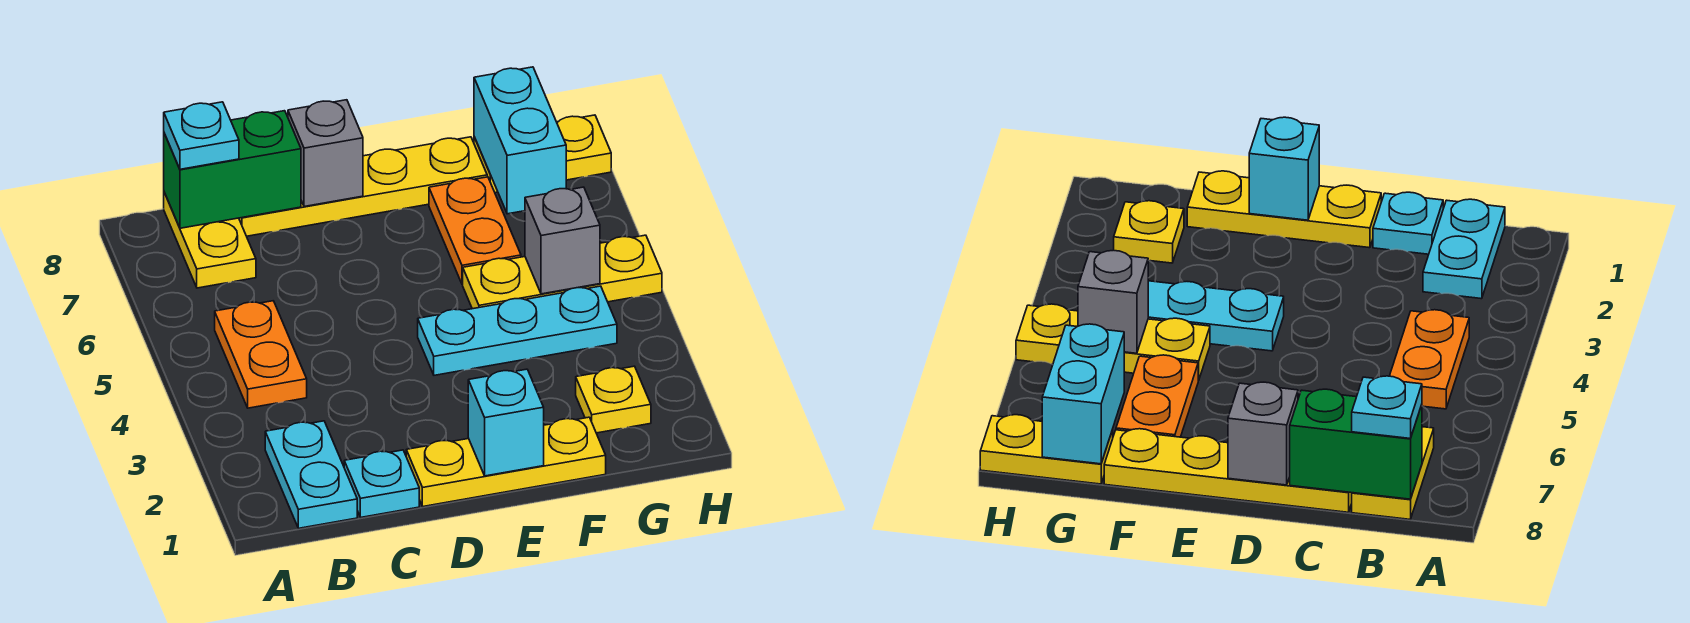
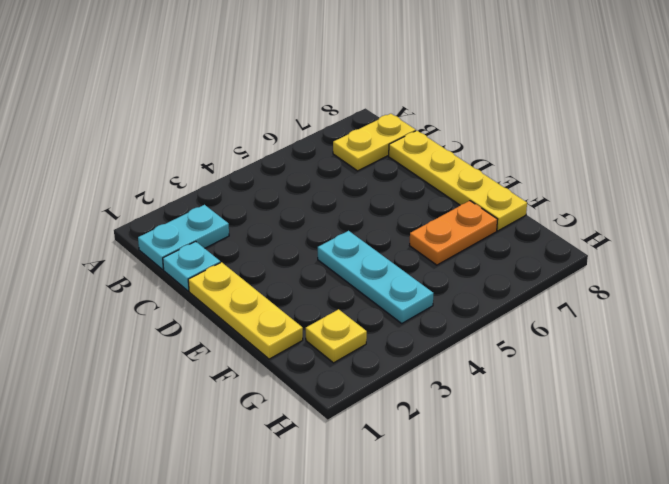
none -> orange 1x2 plate [215,301,307,408]
none -> yellow 1x3 plate [463,235,662,309]
none -> yellow 1x2 plate [474,115,611,193]

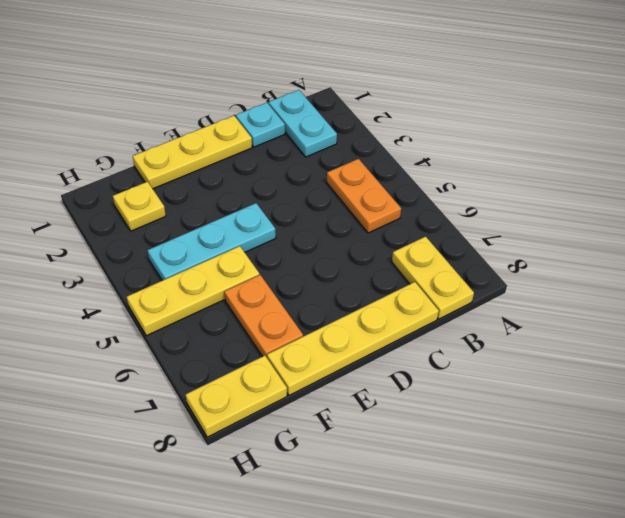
none -> green 1x2 brick [164,111,301,228]
none -> grey 1x1 brick [288,100,363,207]
none -> cyan 1x1 brick [468,369,544,476]

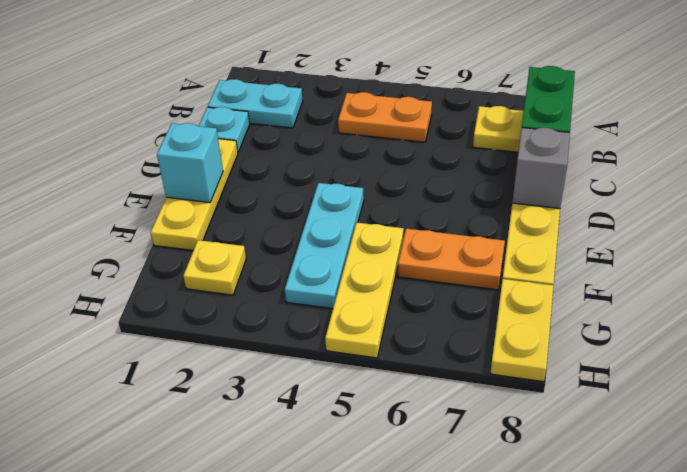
none -> grey 1x1 brick [525,187,600,294]
none -> cyan 1x2 brick [474,67,566,214]
none -> cyan 1x1 plate [164,102,239,169]

